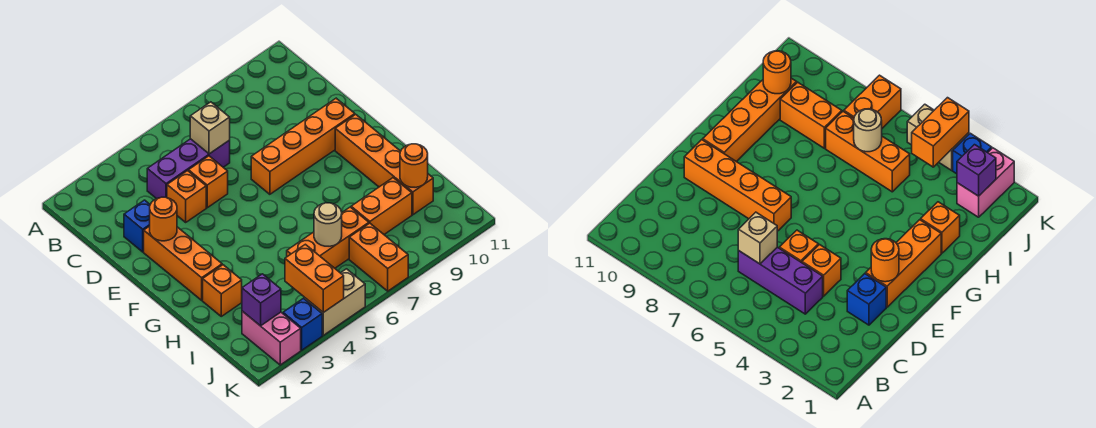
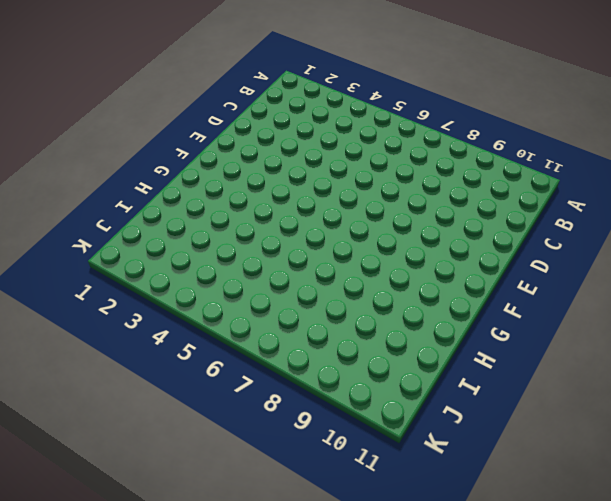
none -> purple 1x3 brick [147,139,230,199]
none -> blue 1x1 brick [124,200,150,252]
none -> orange 1x1 brick [167,171,206,222]

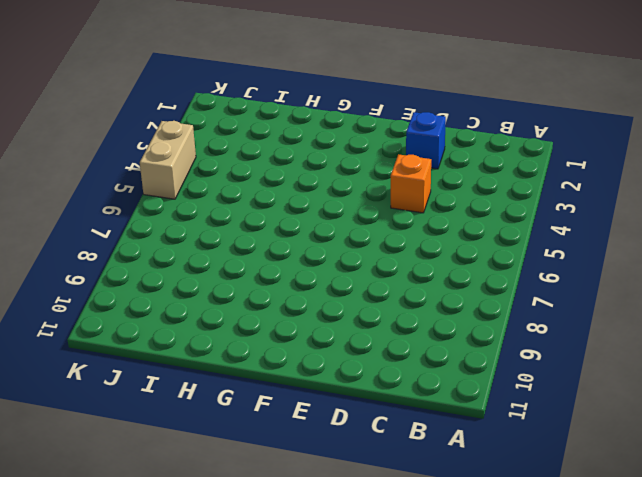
none -> purple 1x3 brick [147,139,230,199]
none -> orange 1x1 brick [189,156,228,208]
none -> orange 1x3 brick [144,226,222,300]

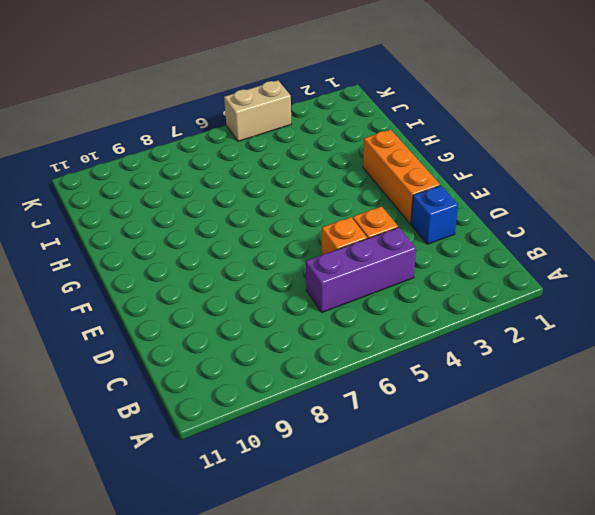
none -> orange 1x4 brick [251,98,355,194]
none -> orange 1x4 brick [335,114,433,215]
none -> orange 1x1 brick [203,265,242,316]

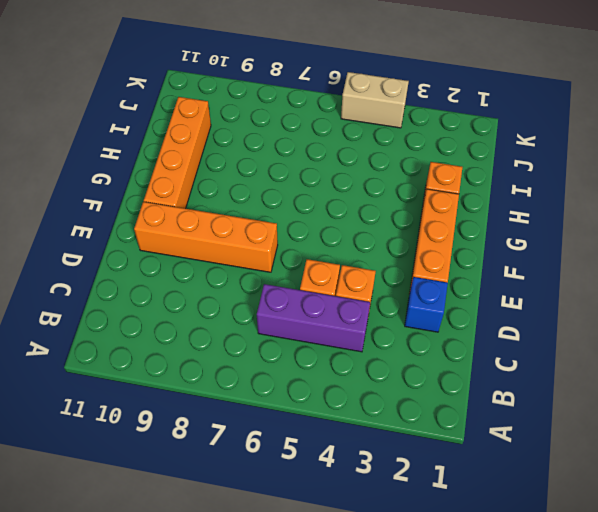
none -> orange 1x3 brick [287,207,369,268]
none -> orange 1x2 brick [351,178,412,234]
none -> pink 1x2 brick [242,311,301,365]

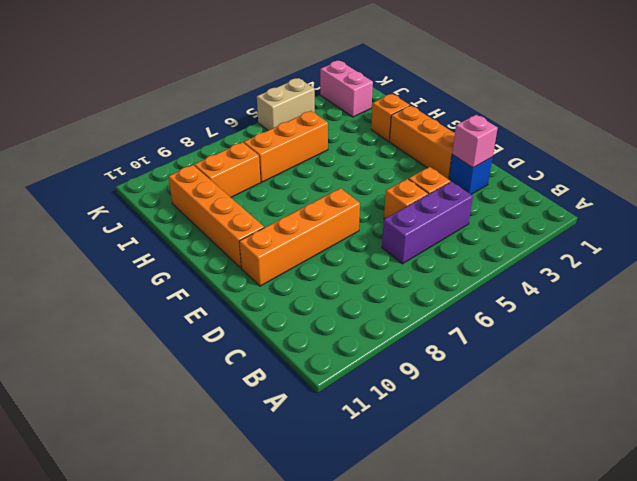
pink 1x1 brick [452,115,498,168] -> none
none -> orange 1x2 brick [349,223,408,291]
none -> blue 1x1 brick [283,298,322,350]
none -> tan 1x1 brick [190,102,230,154]

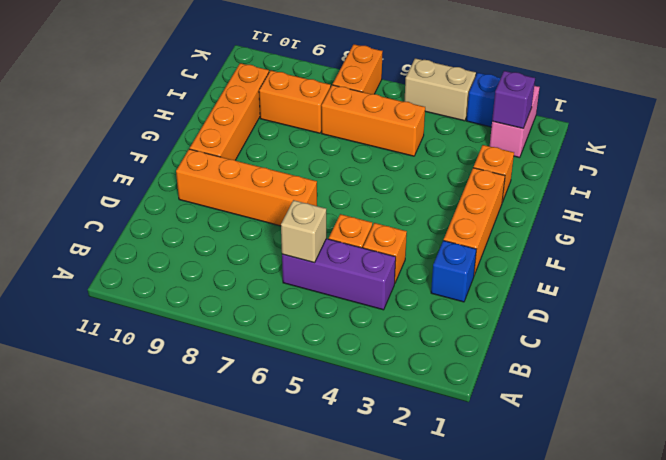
none -> orange 1x1 round brick [150,197,177,241]
none -> tan 1x1 round brick [314,203,342,246]
none -> orange 1x1 round brick [400,144,428,187]

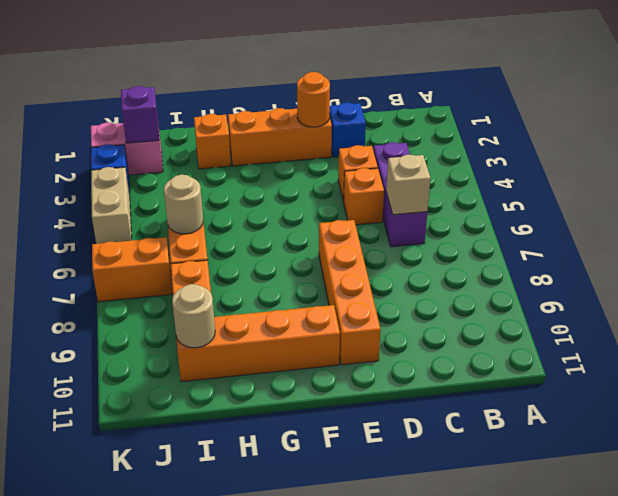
tan 1x1 round brick [172,284,215,348] -> orange 1x1 round brick [400,144,428,187]
none -> orange 1x2 brick [285,244,344,312]

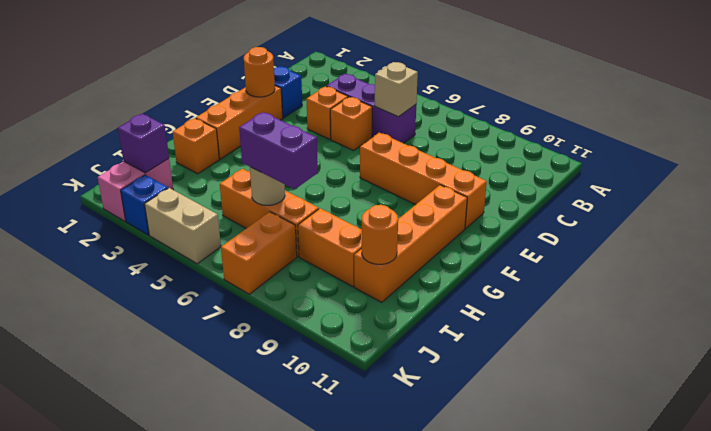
purple 1x2 brick [239,112,318,189] -> none
none -> orange 1x2 brick [285,244,344,312]

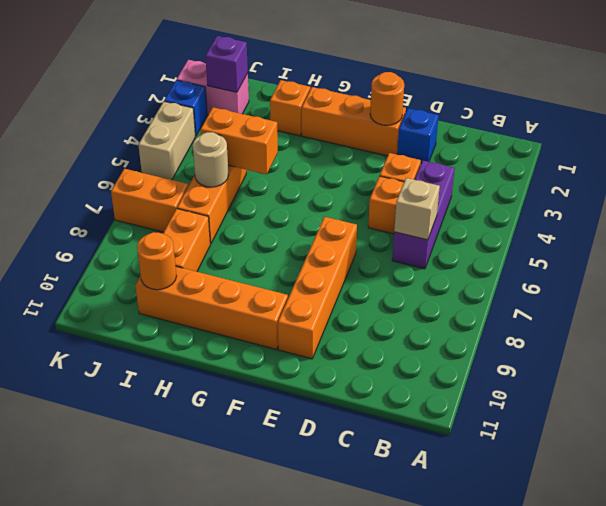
orange 1x2 brick [201,107,278,174] -> orange 1x2 brick moved to [285,244,344,312]

